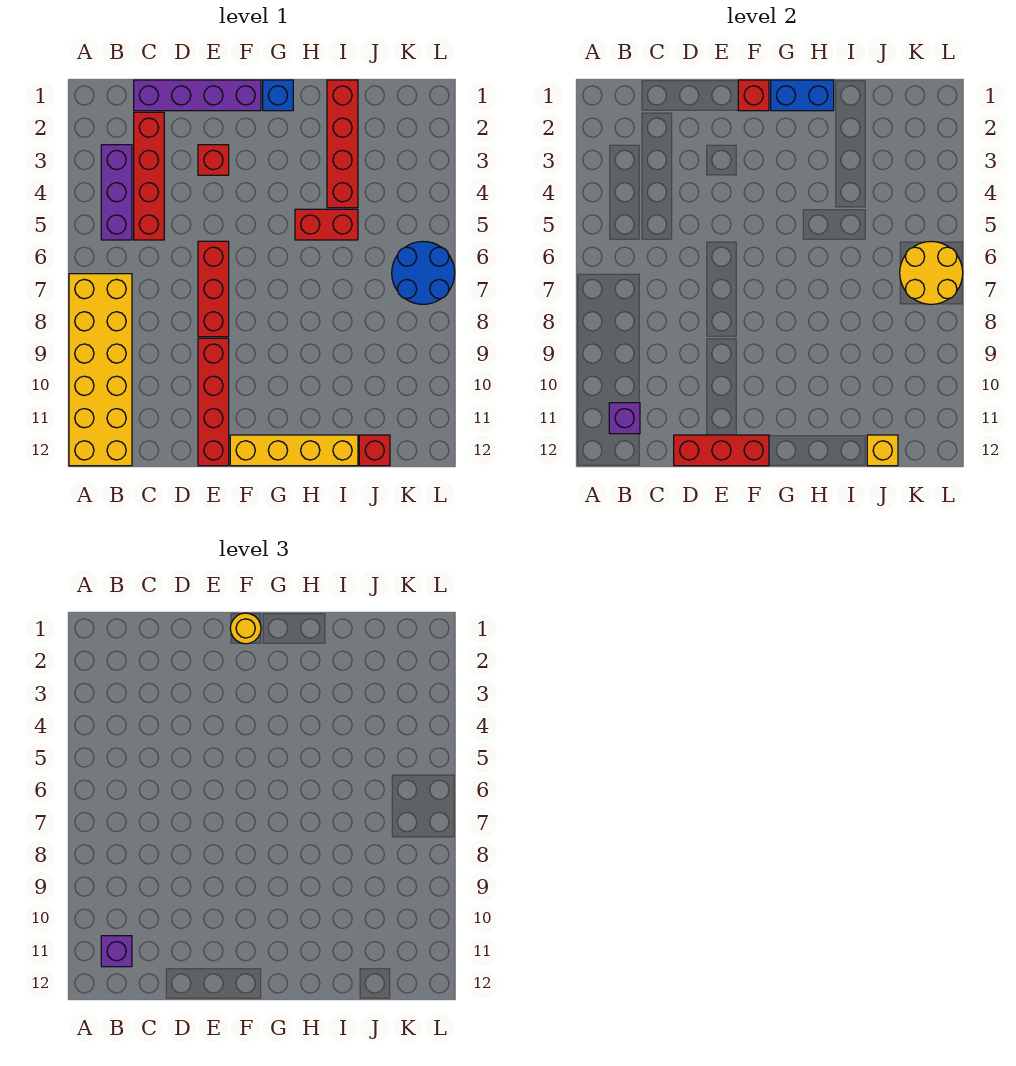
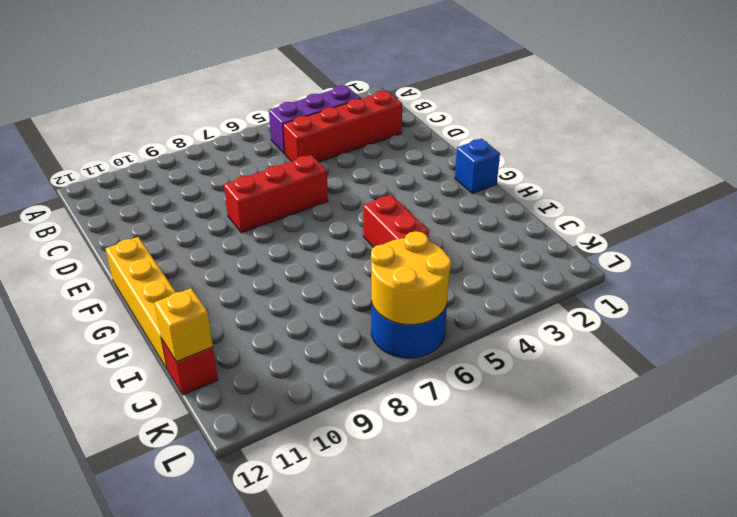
none -> yellow 2x6 brick [69,274,132,466]
none -> purple 1x4 brick [134,80,261,111]
none -> red 1x1 brick [198,145,229,175]

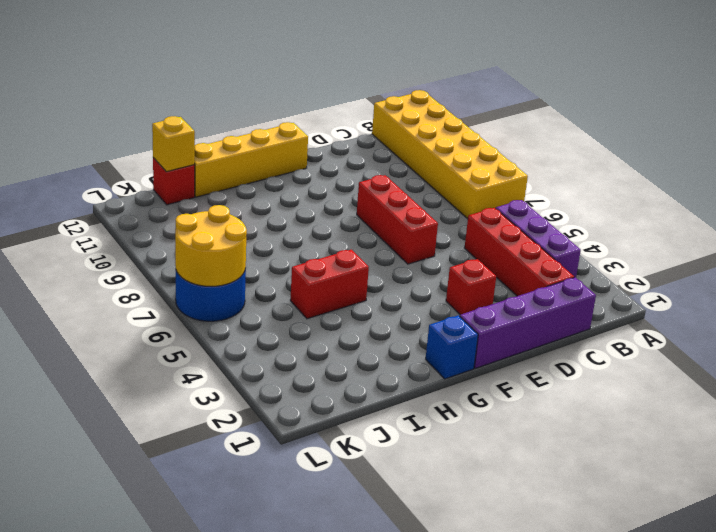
none -> red 1x4 brick [198,338,229,466]
none -> red 1x4 brick [327,80,358,208]
none -> purple 1x1 brick [609,403,640,434]

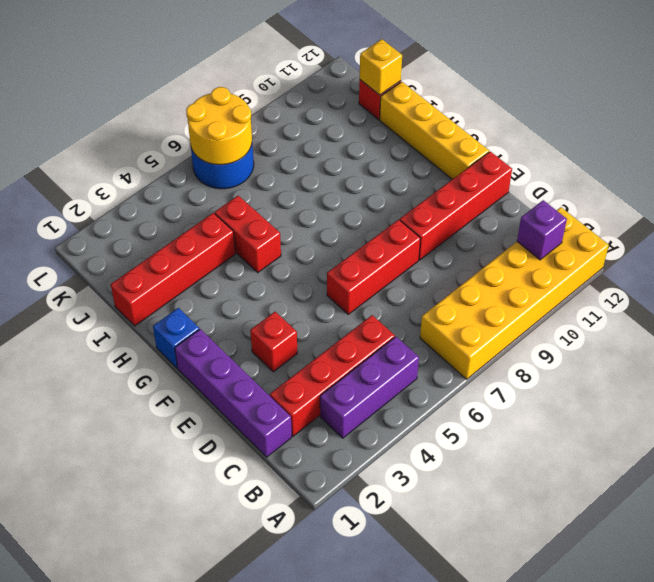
none -> red 1x3 brick [674,435,769,466]
none -> red 1x1 brick [738,80,769,111]
none -> blue 1x2 brick [771,80,834,111]

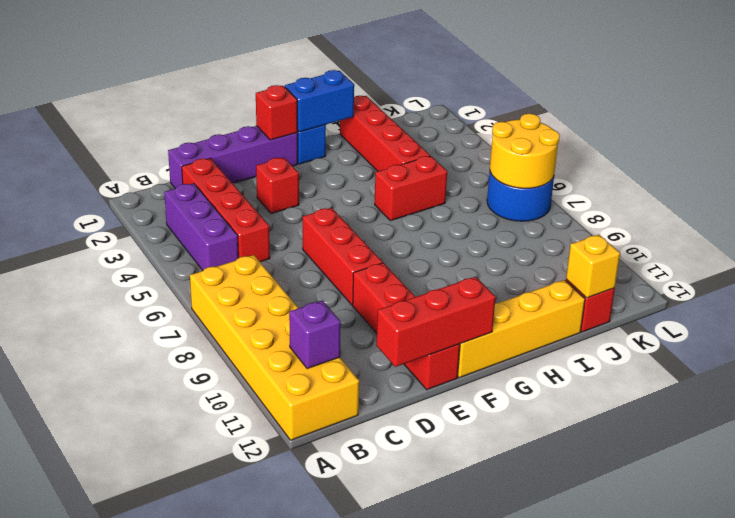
none -> purple 1x1 brick [101,936,132,967]
none -> yellow 1x1 round brick [230,613,261,644]

